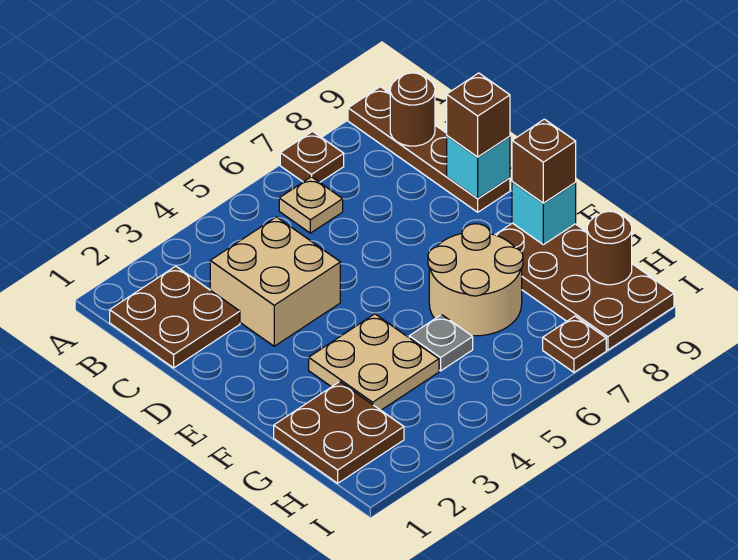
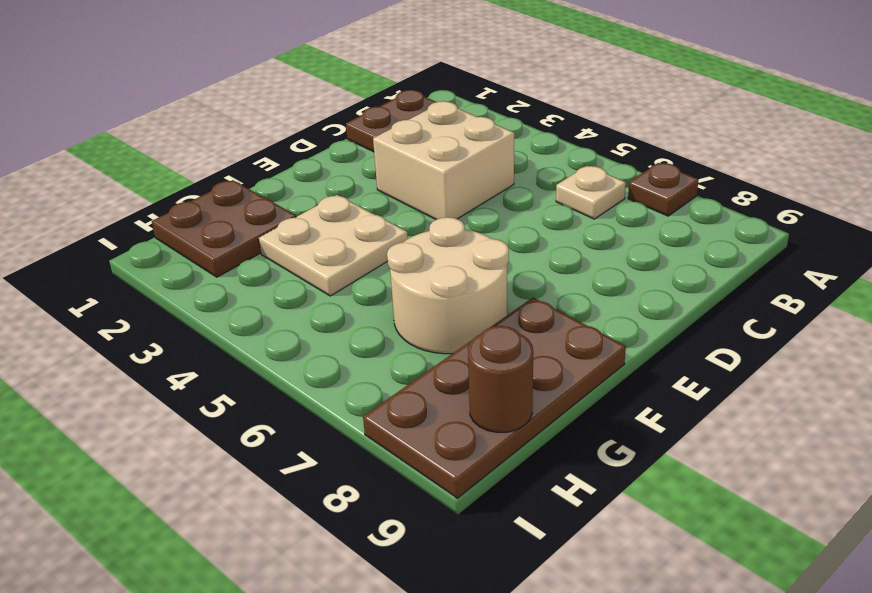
none -> brown 1x4 plate [348,87,510,212]
none -> grey 1x1 plate [409,315,473,371]
none -> brown 1x1 plate [543,316,606,372]

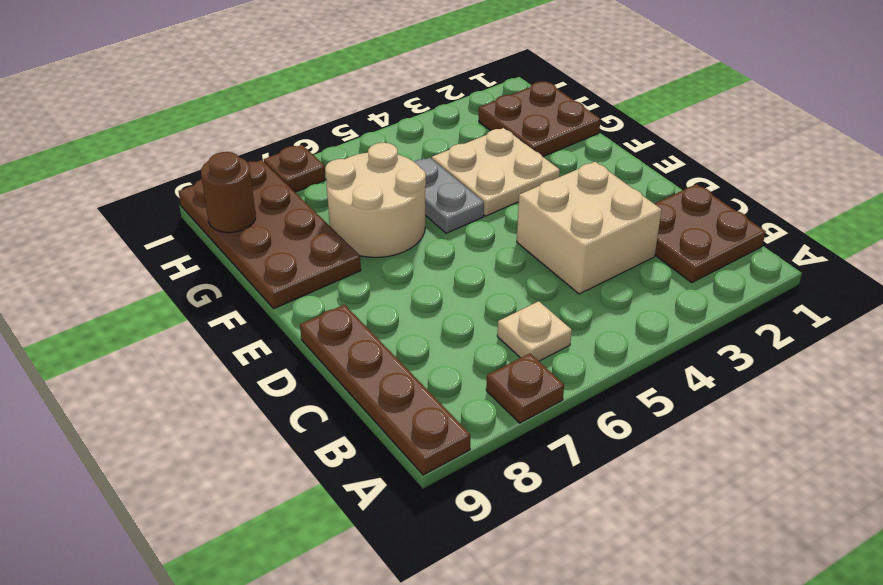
grey 1x2 plate [414,158,484,233] -> grey 1x1 plate [409,315,473,371]
none -> brown 1x1 round brick [390,73,435,146]
none -> cyan 1x1 brick [447,136,510,199]
none -> cyan 1x1 brick [512,182,576,245]

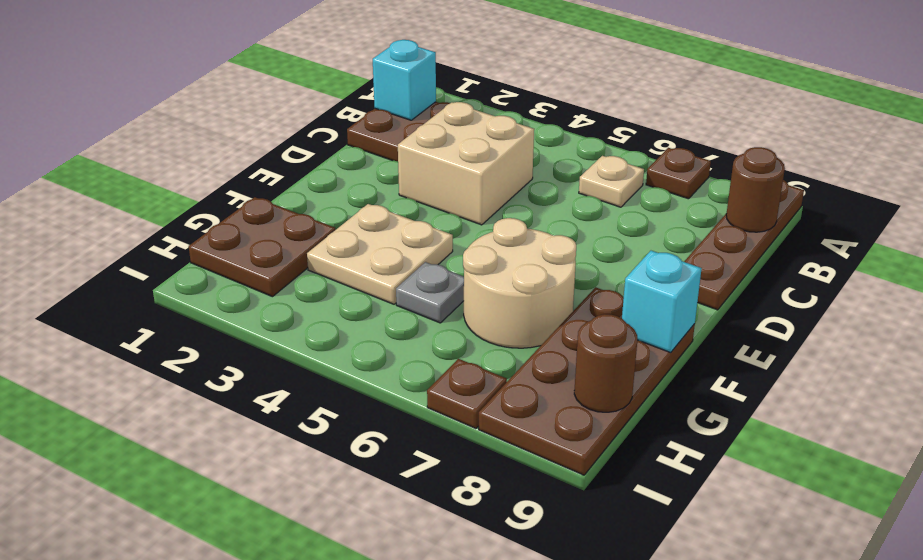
cyan 1x1 brick [373,40,436,120] -> cyan 1x1 brick moved to [447,136,510,199]
none -> brown 1x1 brick [447,73,510,157]
none -> brown 1x1 brick [512,119,576,203]

